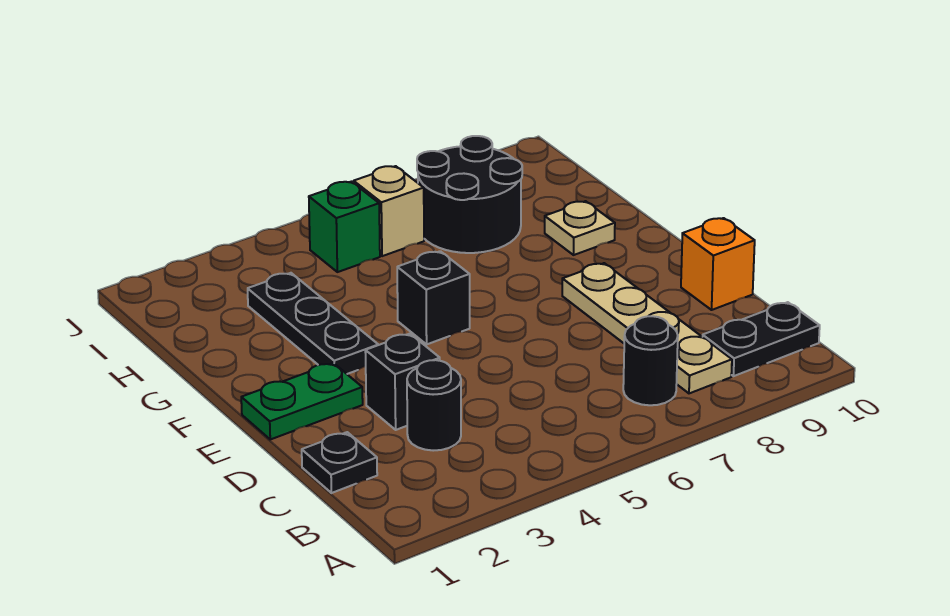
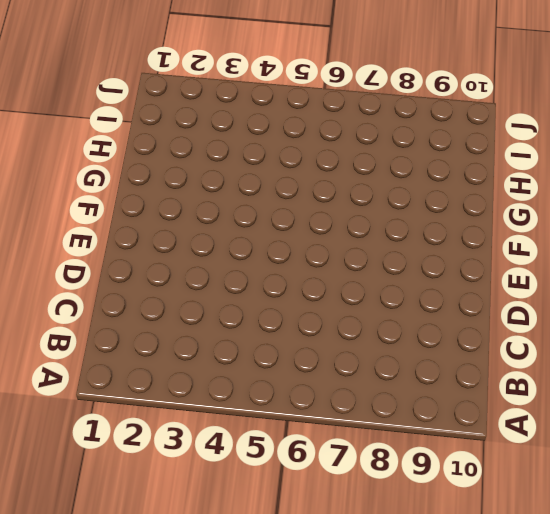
none -> black 1x1 round brick [623,316,678,405]
none -> tan 1x4 plate [562,263,732,393]
none -> black 1x2 plate [703,302,820,376]

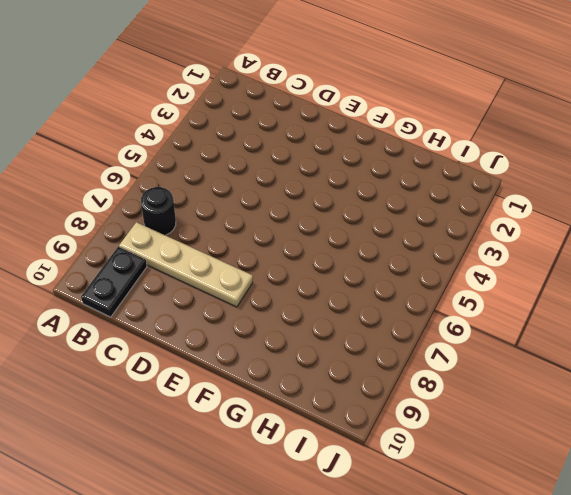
none -> black 1x1 plate [302,432,377,493]
none -> black 1x1 round brick [407,360,461,451]
none -> black 1x1 brick [365,334,440,430]

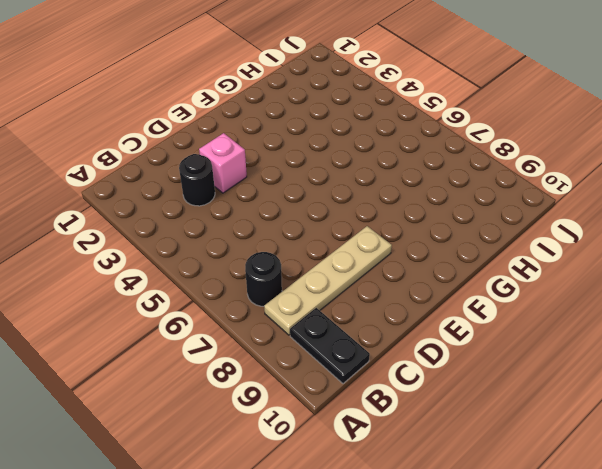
pink 1x1 brick [199,133,247,193] -> black 1x1 brick [365,334,440,430]
none -> black 1x1 plate [302,432,377,493]
none -> orange 1x1 brick [681,218,755,310]
none -> green 1x2 plate [241,363,363,439]

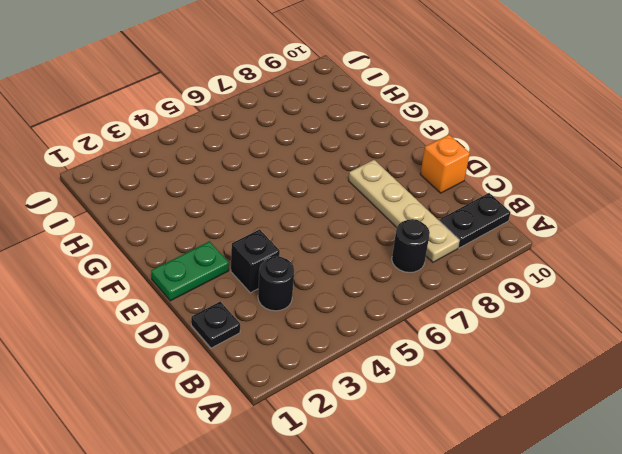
none -> black 1x3 plate [248,273,378,374]
none -> black 1x1 brick [397,251,470,344]
none -> tan 1x1 plate [545,201,615,255]

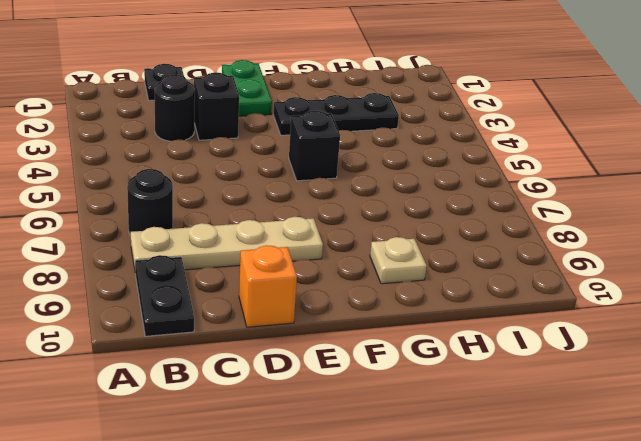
none -> black 2x2 round brick [417,136,522,253]
none -> green 1x1 brick [309,182,380,272]
none -> tan 1x1 brick [354,166,424,256]

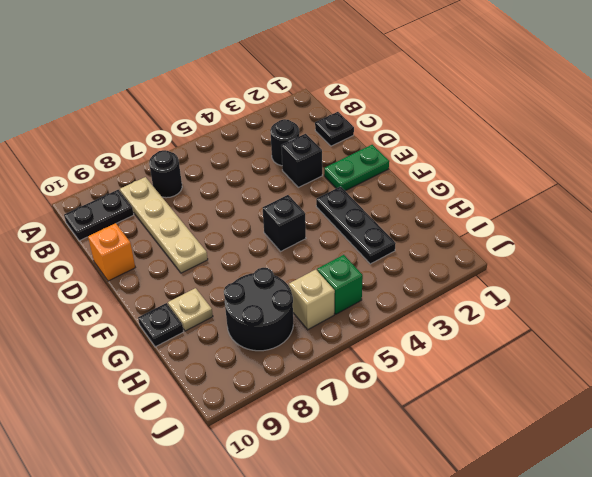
black 1x1 plate [138,303,184,347] -> none

